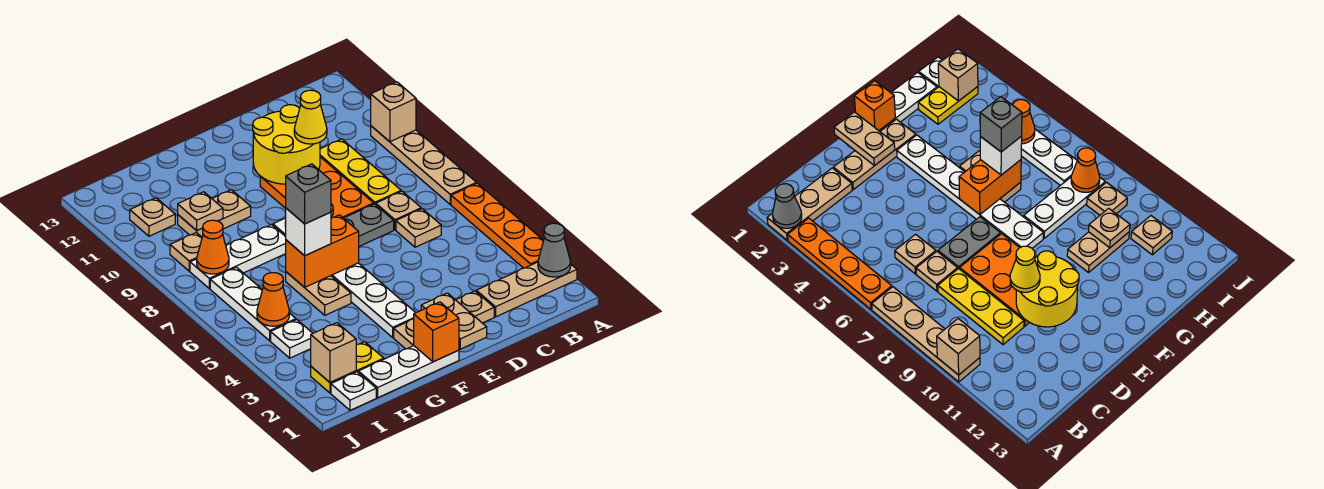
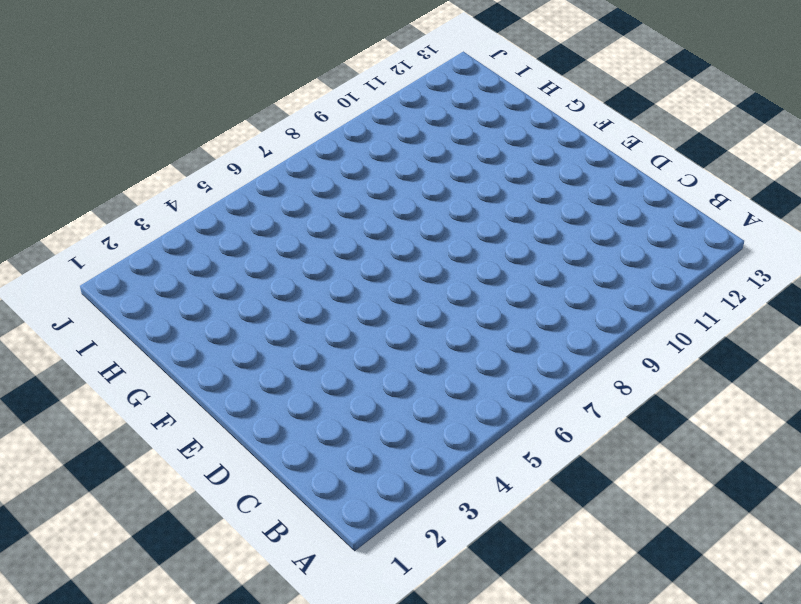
none -> tan 1x3 plate [476,262,577,317]
none -> orange 1x4 plate [451,183,544,268]
none -> tan 1x4 plate [371,126,476,204]
none -> tan 1x1 plate [396,209,441,247]

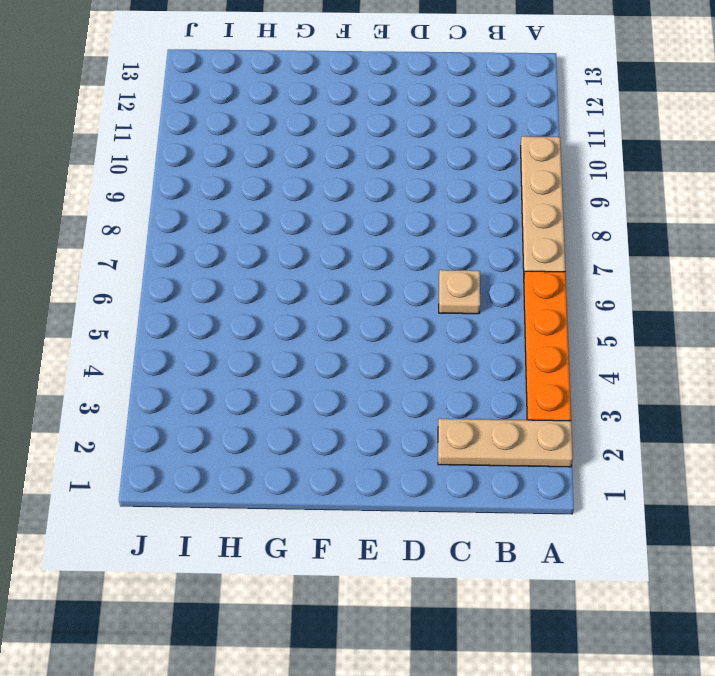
none -> tan 1x1 plate [376,191,421,230]
none -> yellow 1x3 plate [320,139,401,205]
none -> tan 1x3 plate [394,291,494,349]
none -> grey 1x2 plate [344,204,394,246]

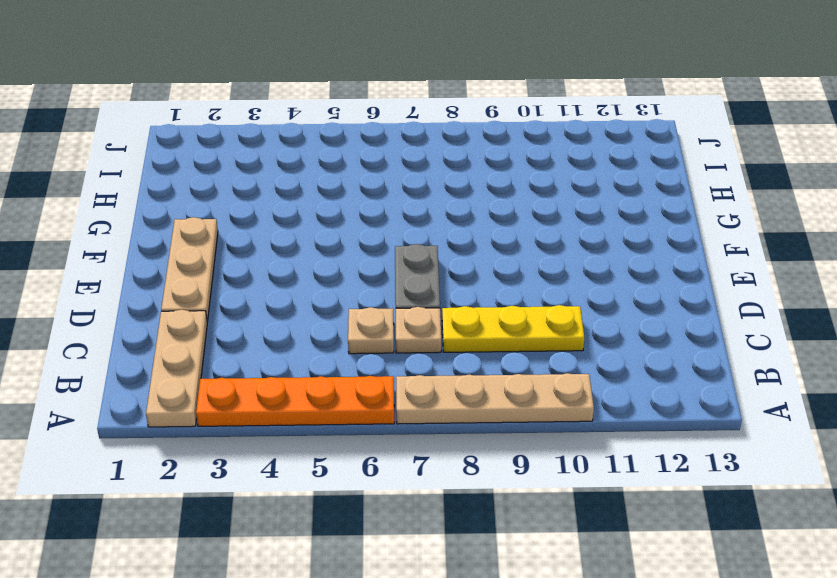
none -> orange 2x3 plate [260,157,374,218]
none -> white 1x3 plate [358,346,459,398]
none -> white 1x6 plate [273,218,416,337]
none -> tan 1x2 plate [286,272,351,315]

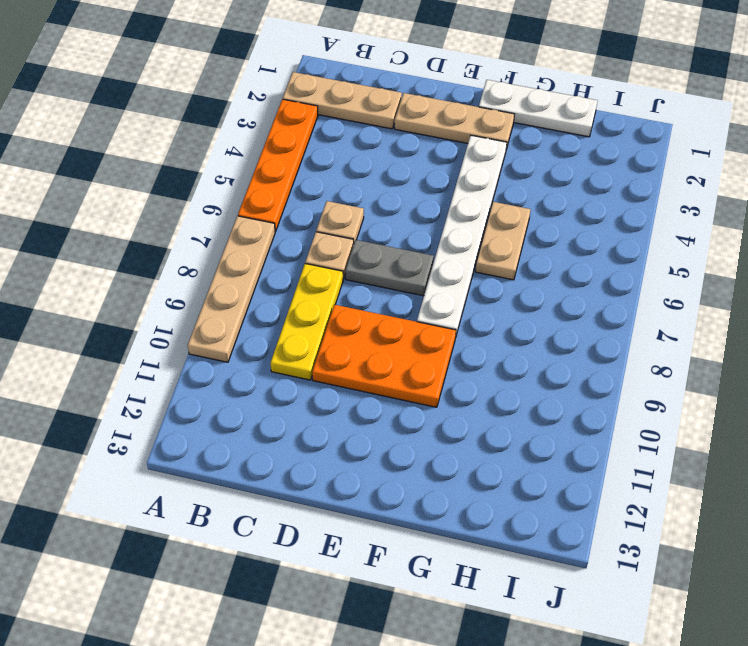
orange 2x3 plate [312,305,456,407] -> orange 2x3 plate turned to [260,157,374,218]
none -> white 1x3 plate [190,225,286,288]
none -> tan 1x2 plate [178,190,251,237]
none -> yellow 1x2 plate [311,342,384,393]
none -> white 1x1 plate [331,372,376,410]

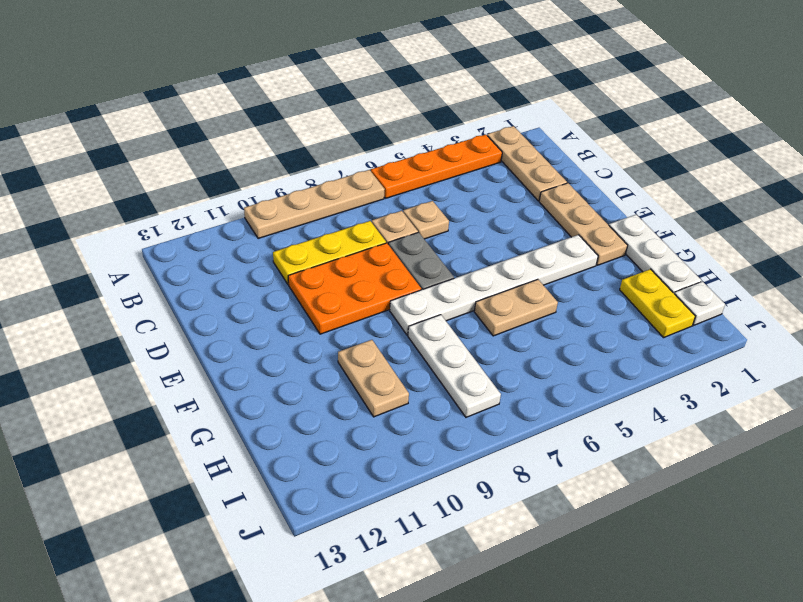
none -> white 1x1 plate [271,320,313,358]
none -> white 1x3 plate [210,267,296,341]
none -> tan 1x1 plate [170,233,202,271]
none -> tan 1x1 plate [130,198,175,236]

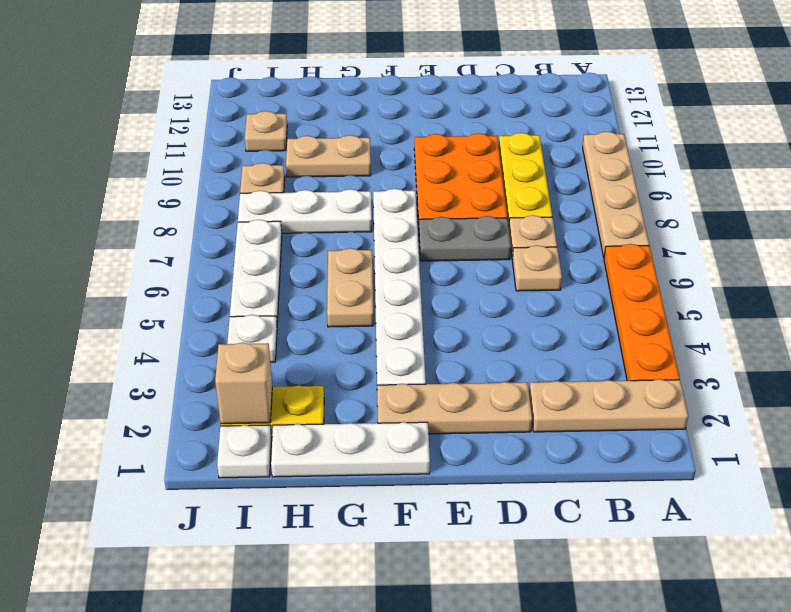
none -> grey 1x1 cone [538,223,571,277]
none -> tan 1x1 brick [371,82,416,142]
none -> yellow 2x2 round brick [253,105,320,184]
none -> tan 1x2 plate [421,293,487,349]

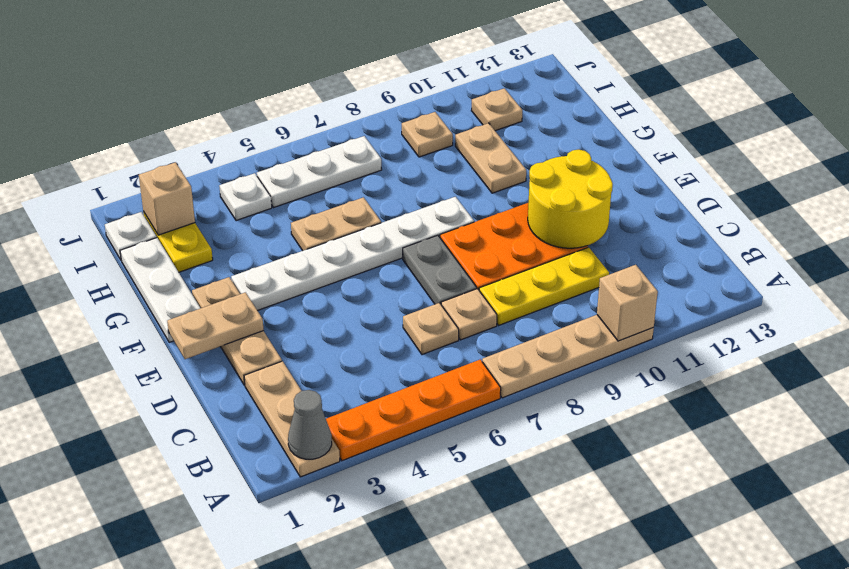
none -> white 1x3 plate [190,225,286,288]
none -> orange 1x1 brick [414,302,459,362]
none -> orange 1x2 brick [286,215,359,287]
none -> tan 1x1 plate [178,192,223,230]

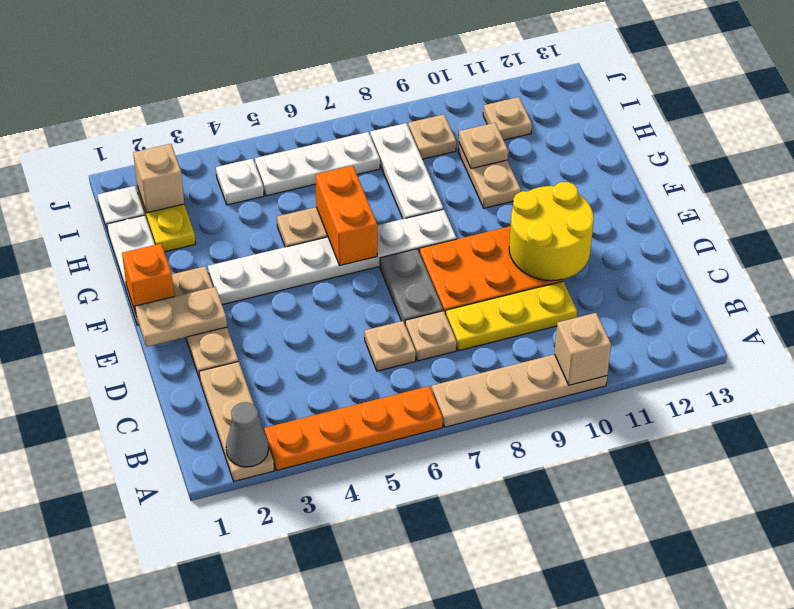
none -> orange 1x1 cone [257,273,289,326]
none -> orange 1x1 cone [197,220,229,274]
none -> yellow 1x1 cone [294,90,327,144]
none -> white 1x1 brick [285,208,331,256]

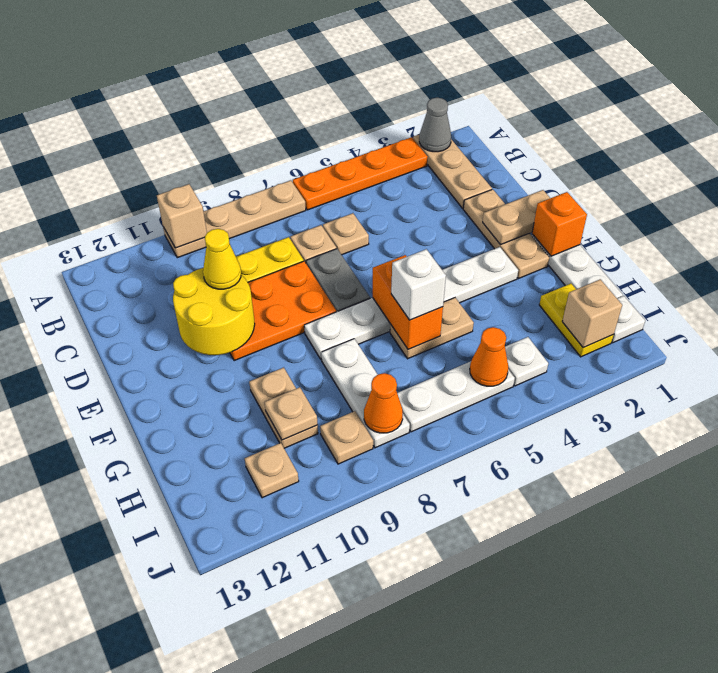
none -> grey 1x1 brick [286,164,331,224]

